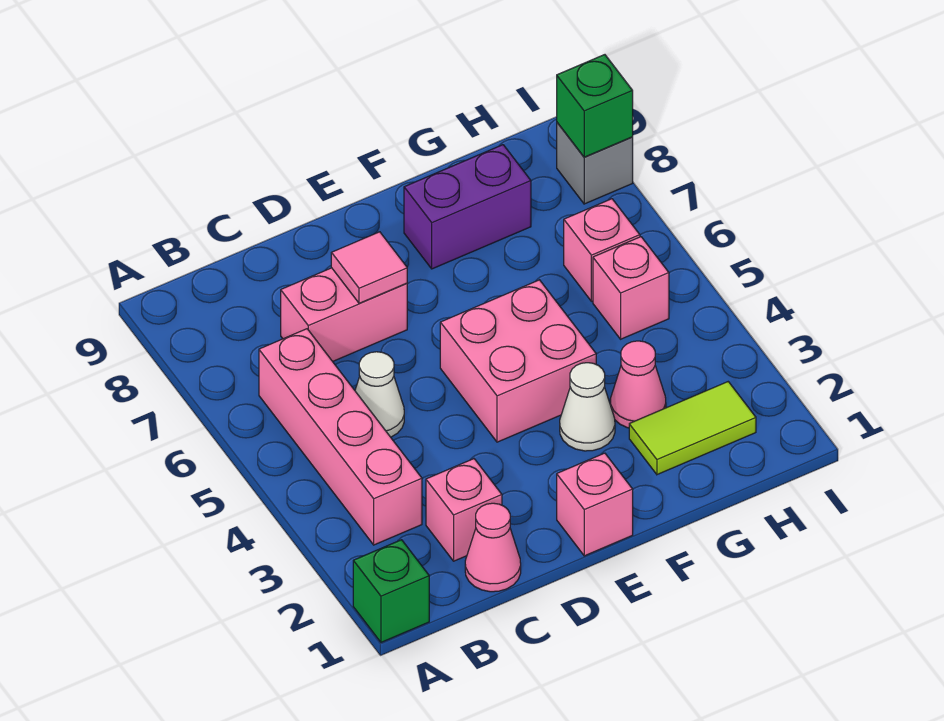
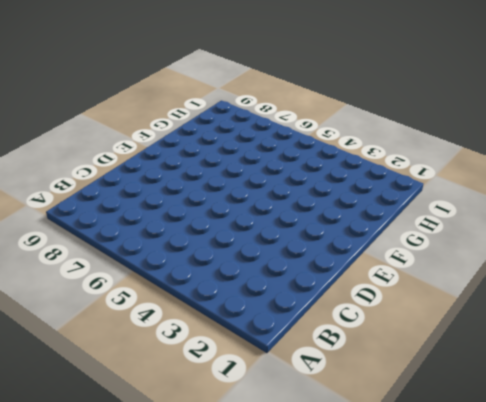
none -> green 1x1 brick [353,540,429,642]
none -> pink 1x4 brick [259,329,422,545]
none -> pink 1x1 cone [465,503,521,592]

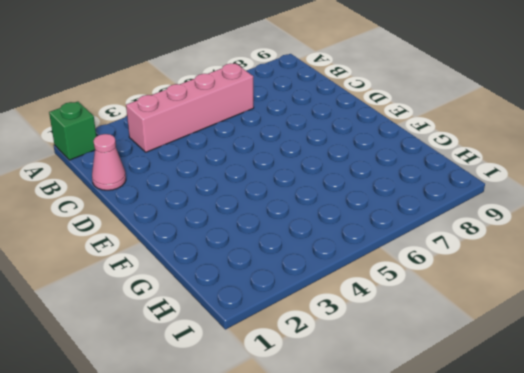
none -> pink 1x1 brick [426,459,502,561]
none -> white 1x1 cone [355,352,404,437]
none -> pink 1x2 brick [281,268,407,361]

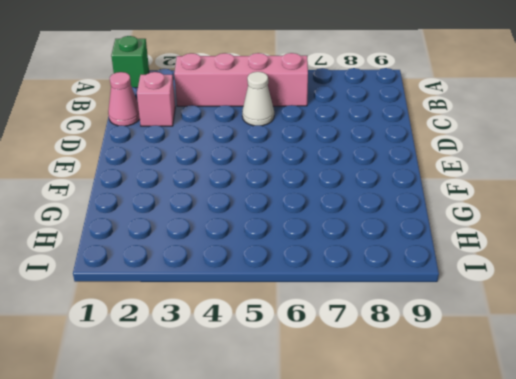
none -> pink 1x2 brick [281,268,407,361]
none -> pink 1x1 brick [557,453,633,556]
none -> pink 2x2 brick [440,280,596,442]

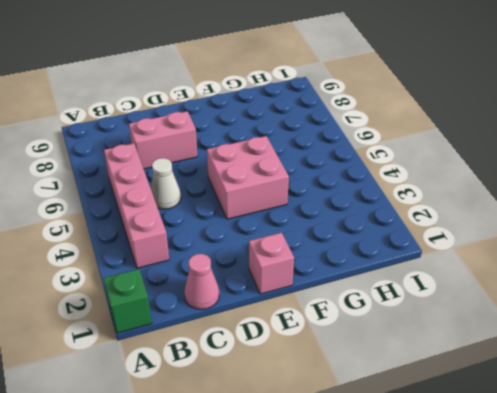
none -> pink 1x1 brick [426,459,502,561]
none -> white 1x1 cone [560,363,615,451]
none -> purple 1x2 brick [404,145,531,269]

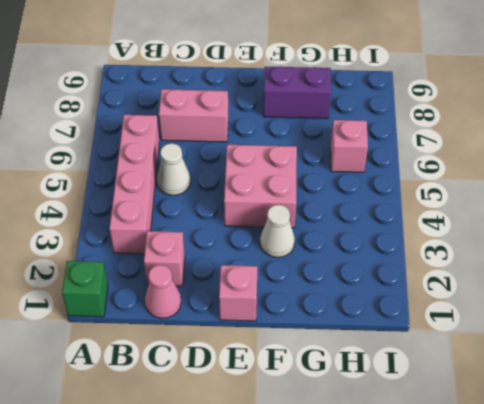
none -> lime 1x2 tile [629,382,756,475]
none -> pink 1x1 cone [610,341,666,428]
none -> pink 1x1 brick [593,237,669,339]

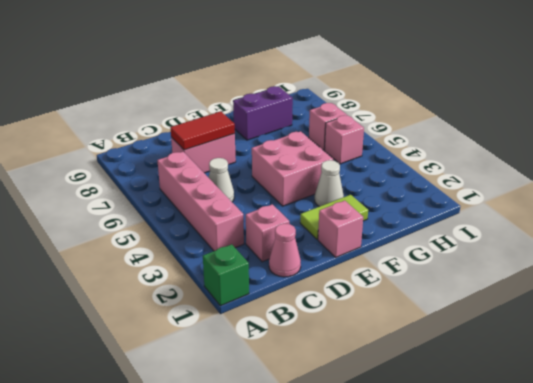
red 1x2 tile [170,111,235,150] -> pink 1x1 tile [331,232,407,303]
lime 1x2 tile [300,195,368,240] -> lime 1x2 tile moved to [629,382,756,475]
none -> pink 1x1 cone [610,341,666,428]
none -> grey 1x1 brick [557,123,633,204]
none -> green 1x1 brick [557,55,633,157]

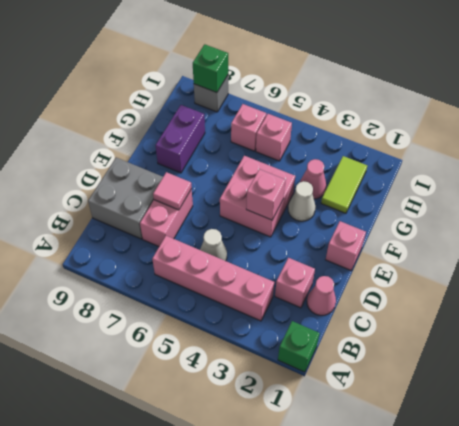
grey 2x2 brick [88,158,163,239] -> none
pink 1x1 brick [246,169,285,220] -> none

